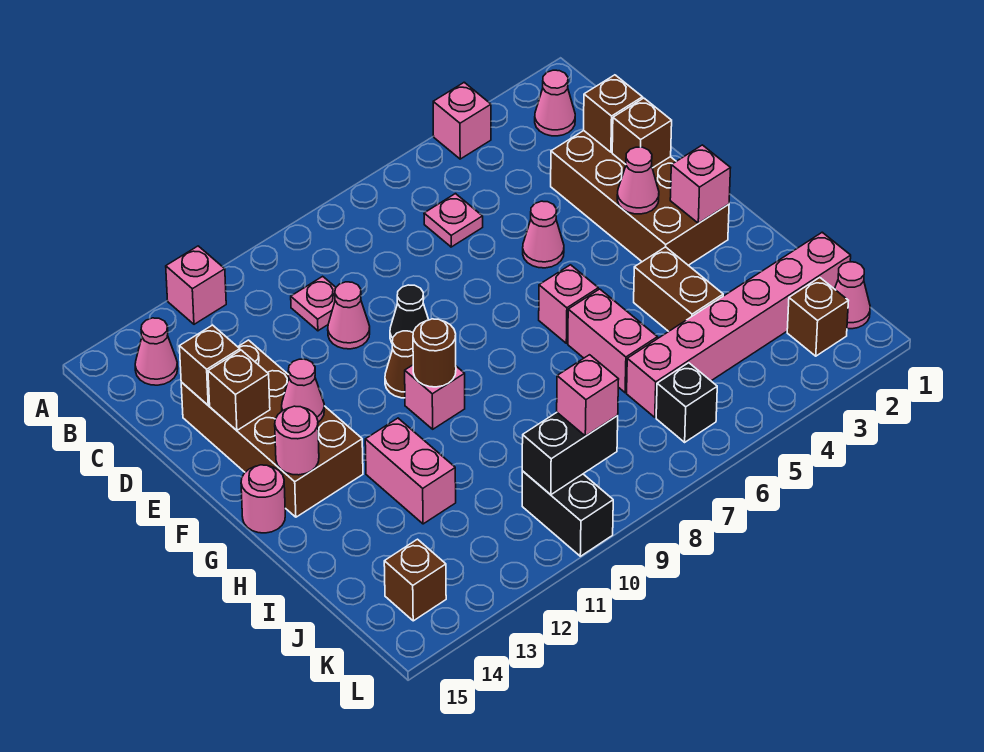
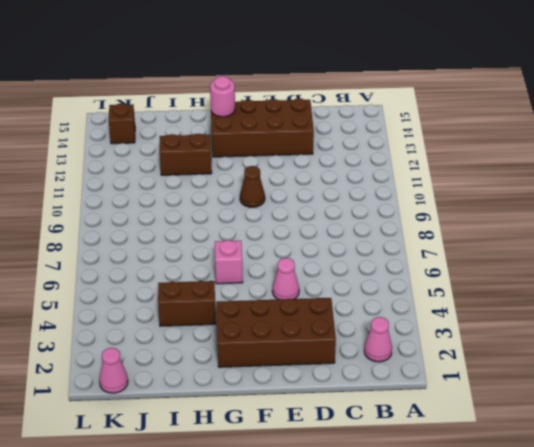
brown 1x2 brick [160,134,212,175] -> pink 1x2 brick [365,418,456,524]
none -> pink 1x1 brick [433,82,491,159]
none -> pink 1x1 brick [166,246,226,324]
none -> pink 1x1 cone [135,318,178,385]
none -> pink 1x1 plate [424,194,483,247]

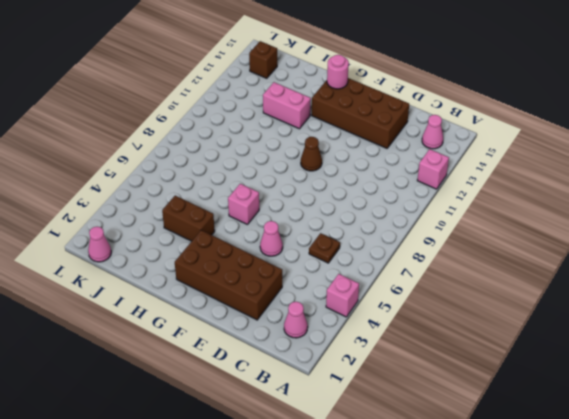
brown 1x1 plate [309,233,340,263] -> pink 1x1 plate [424,194,483,247]
none -> pink 1x1 plate [291,276,336,331]
none -> pink 1x1 cone [328,282,370,349]
none -> black 1x1 cone [390,285,429,343]
none -> pink 1x1 brick [405,365,465,429]

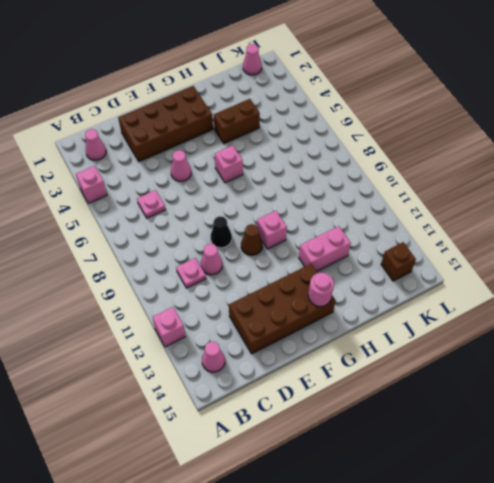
none -> pink 1x1 round brick [241,465,285,533]
none -> pink 1x2 brick [568,289,658,393]
none -> pink 1x6 brick [627,232,851,417]
none -> brown 1x1 brick [787,278,848,356]

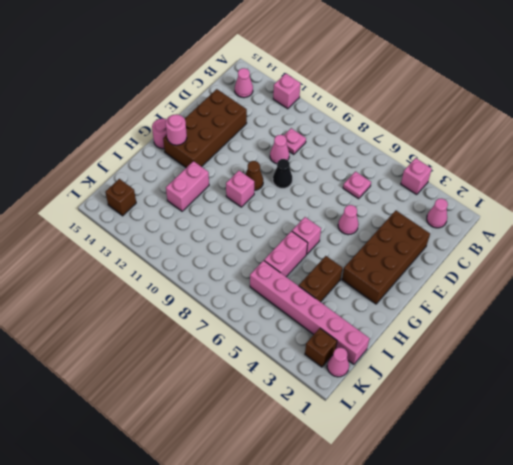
none -> black 1x1 brick [656,363,717,442]
none -> black 1x2 brick [522,471,613,556]
none -> brown 1x1 brick [584,75,643,152]
none -> brown 1x1 brick [179,325,240,405]

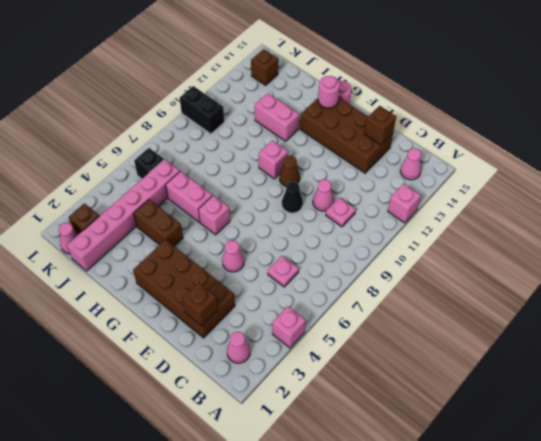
none -> brown 1x1 brick [612,98,672,168]
none -> brown 1x1 brick [208,350,270,430]
none -> pink 1x1 cone [617,147,659,214]
none -> pink 1x1 cone [282,359,324,422]

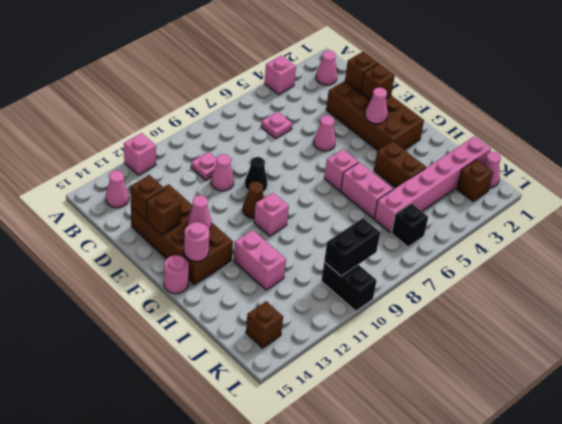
none -> pink 1x1 brick [670,145,730,223]
none -> brown 1x1 round brick [413,319,456,387]
none -> pink 1x1 brick [557,355,619,436]

